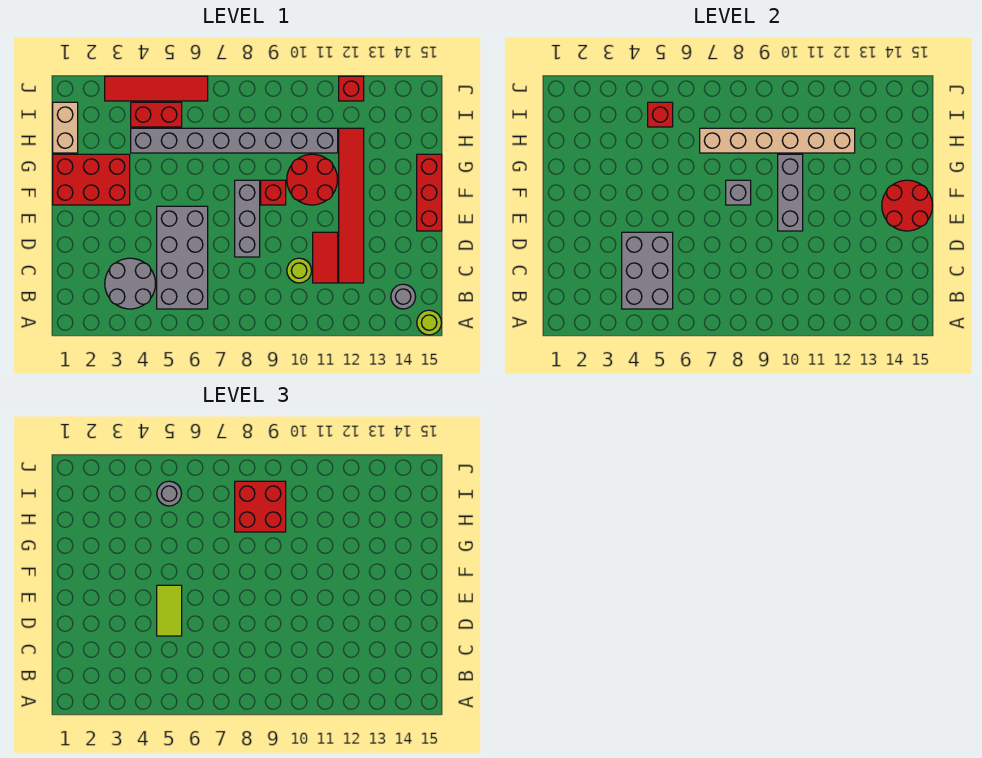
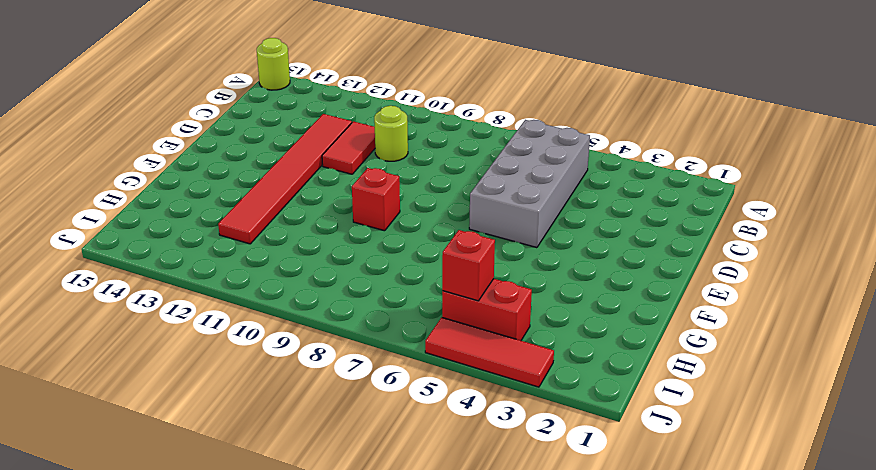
red 1x3 tile [425,318,554,387] -> red 1x4 tile [105,76,208,101]
none -> grey 2x2 round brick [105,258,156,309]
none -> grey 1x1 round brick [391,284,416,309]
none -> grey 1x3 brick [235,180,260,257]

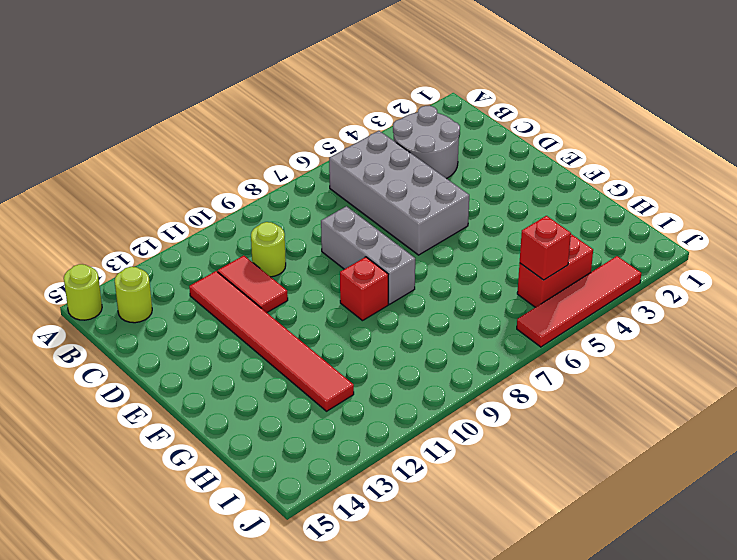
lime 1x1 round brick [115,267,152,323] -> grey 1x1 round brick [391,284,416,309]
none -> red 1x3 brick [417,154,442,231]
none -> red 2x3 brick [53,154,130,205]
none -> red 2x2 round brick [287,154,338,205]

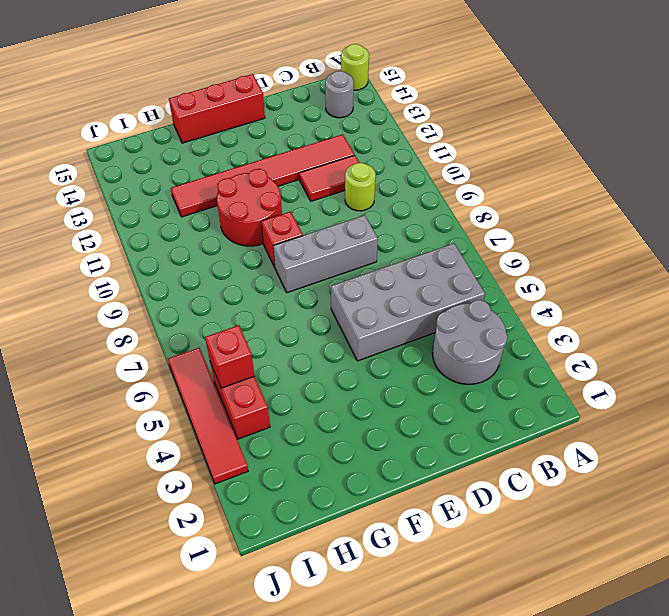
none -> red 2x3 brick [53,154,130,205]
none -> tan 1x2 brick [53,102,78,153]
none -> grey 1x8 brick [131,128,338,153]

